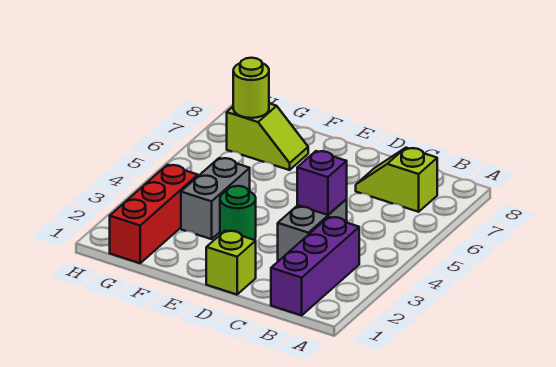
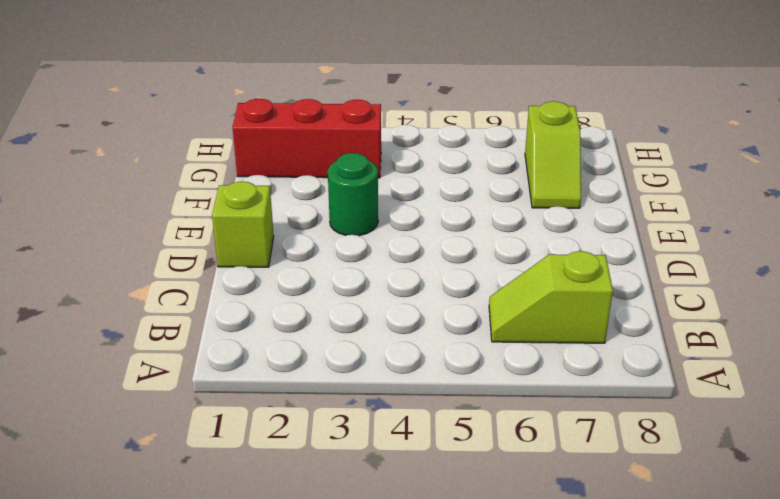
lime 1x2 slope [489,251,613,343] -> lime 1x2 slope turned to [356,148,437,212]
none -> purple 1x3 brick [271,217,359,315]
none -> grey 1x2 brick [278,199,347,261]

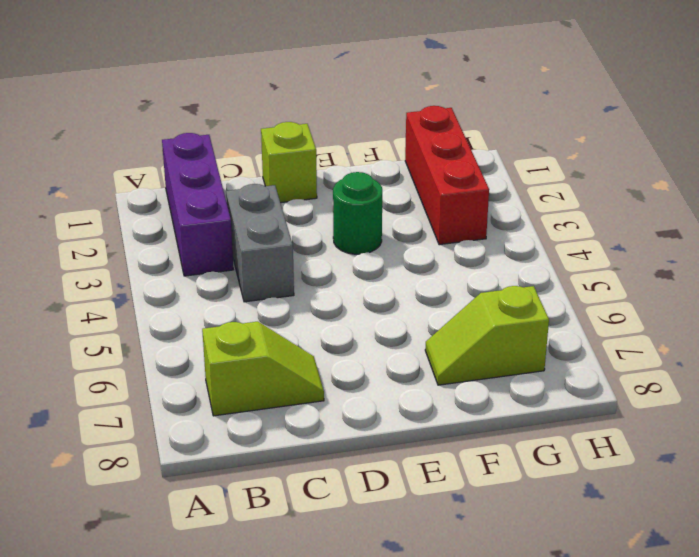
none -> grey 1x2 brick [181,158,250,239]
none -> purple 1x1 brick [297,151,347,215]

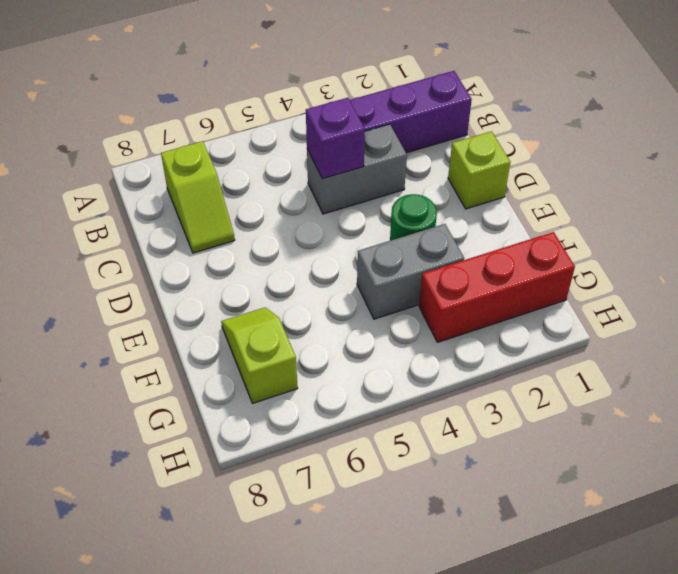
none -> lime 1x1 round brick [233,58,269,118]

